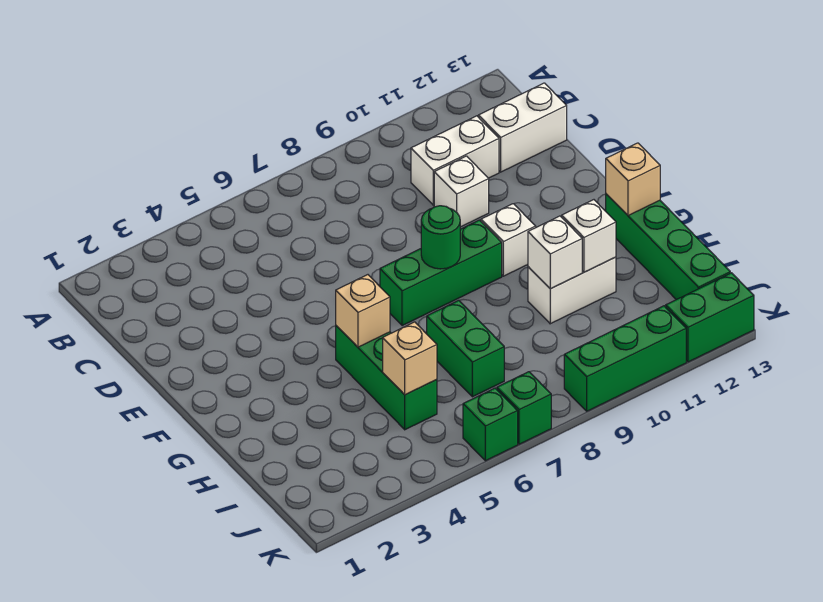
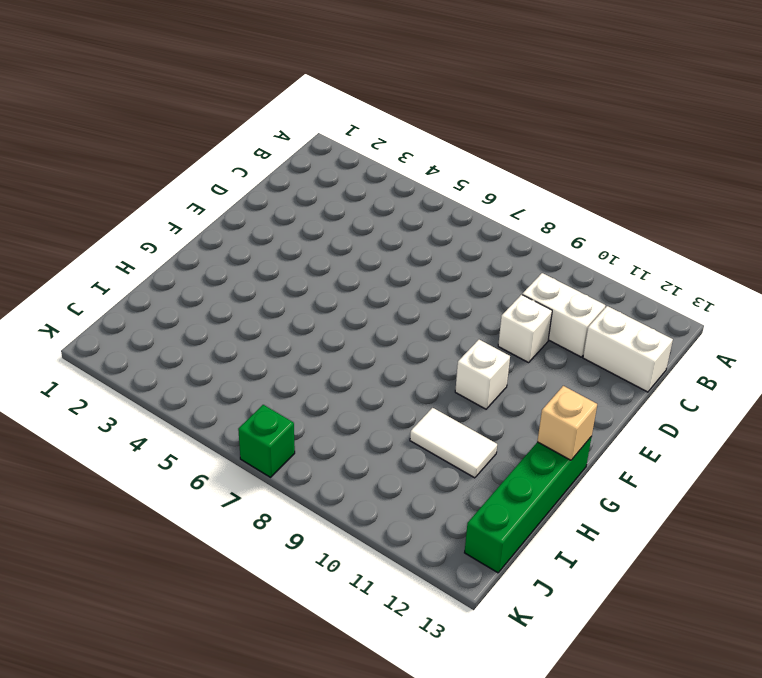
white 1x2 tile [410,408,497,478] -> white 1x2 brick [528,257,616,324]
none -> green 1x3 brick [380,220,502,326]
none -> green 1x3 brick [336,326,437,430]
none -> green 1x2 brick [427,300,504,397]

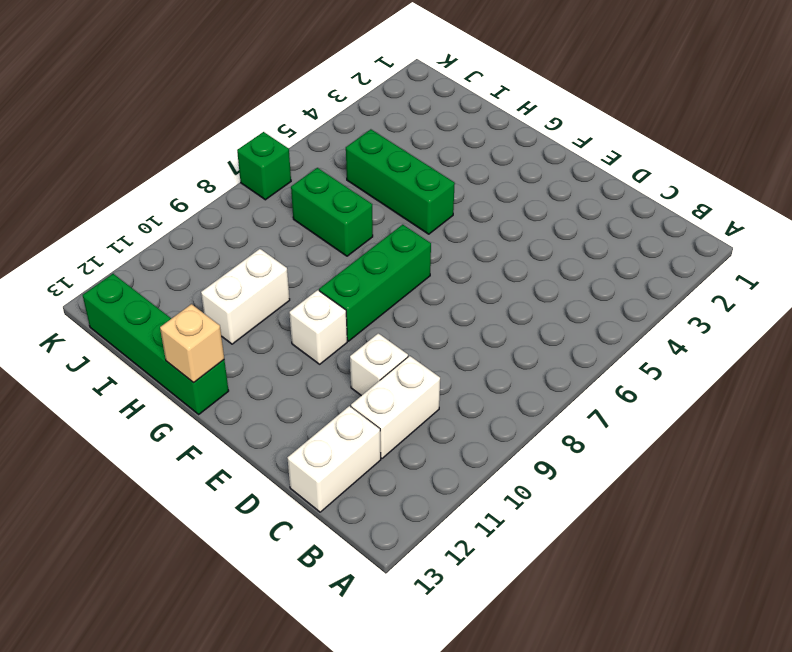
none -> green 1x1 brick [463,388,518,461]
none -> green 1x3 brick [564,306,686,411]
none -> green 1x2 brick [666,273,754,362]

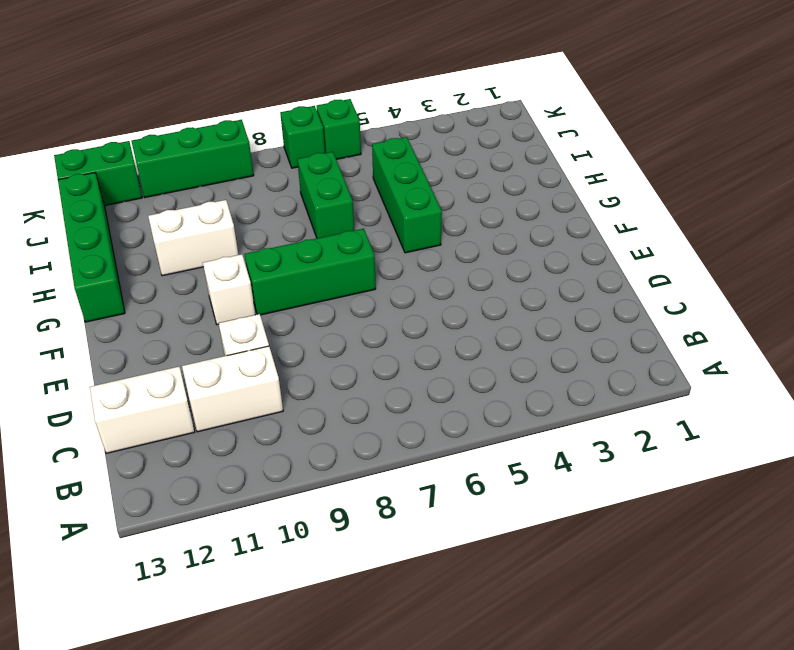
none -> green 1x1 round brick [421,206,460,269]
none -> tan 1x1 brick [336,275,390,347]
none -> tan 1x1 brick [606,143,660,216]

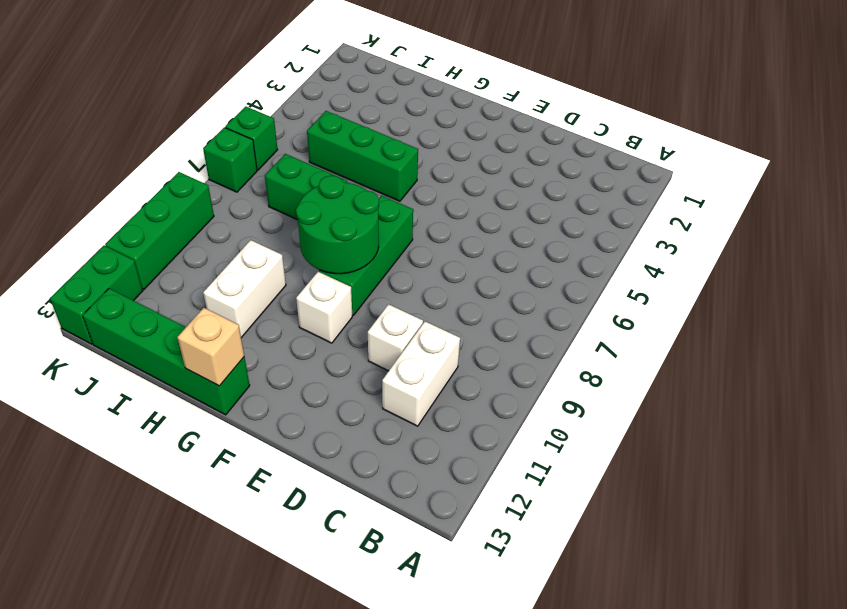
green 2x2 round brick [296,176,379,274] -> green 1x1 round brick [421,206,460,269]
none -> white 1x2 brick [478,83,567,172]
none -> tan 1x1 brick [336,275,390,347]
none -> white 1x1 brick [528,216,582,289]

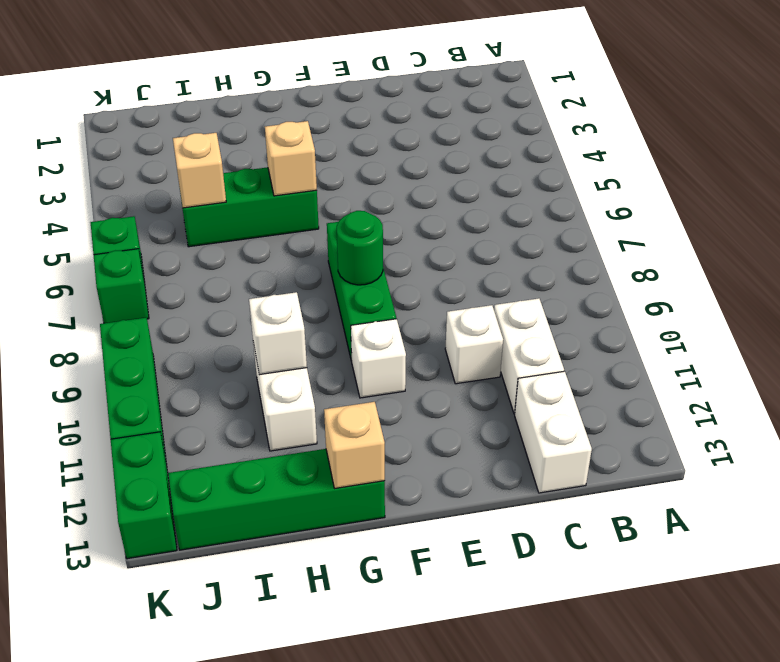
none -> green 1x2 brick [427,300,504,397]
none -> white 1x1 brick [562,200,616,272]

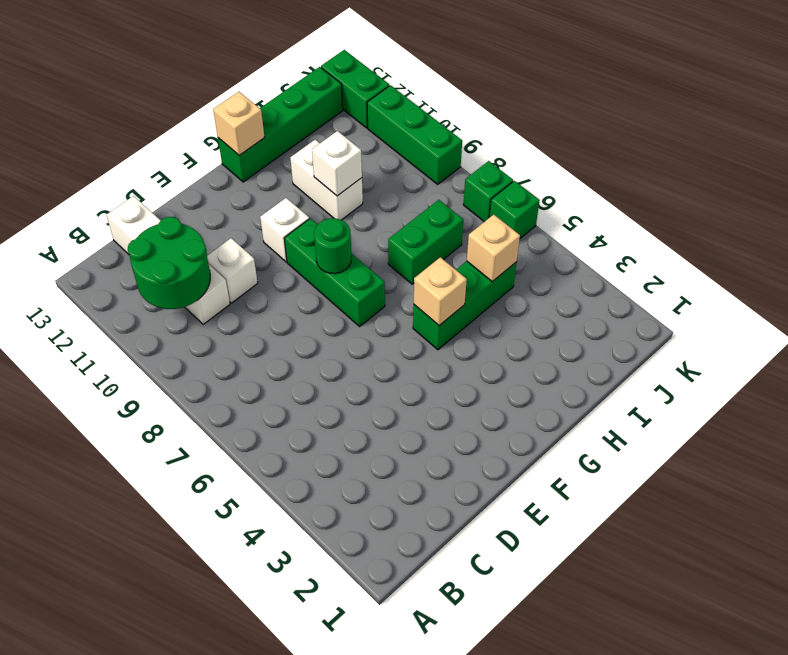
green 2x2 round brick [128,217,210,309] -> none
none -> white 1x1 brick [562,200,616,272]

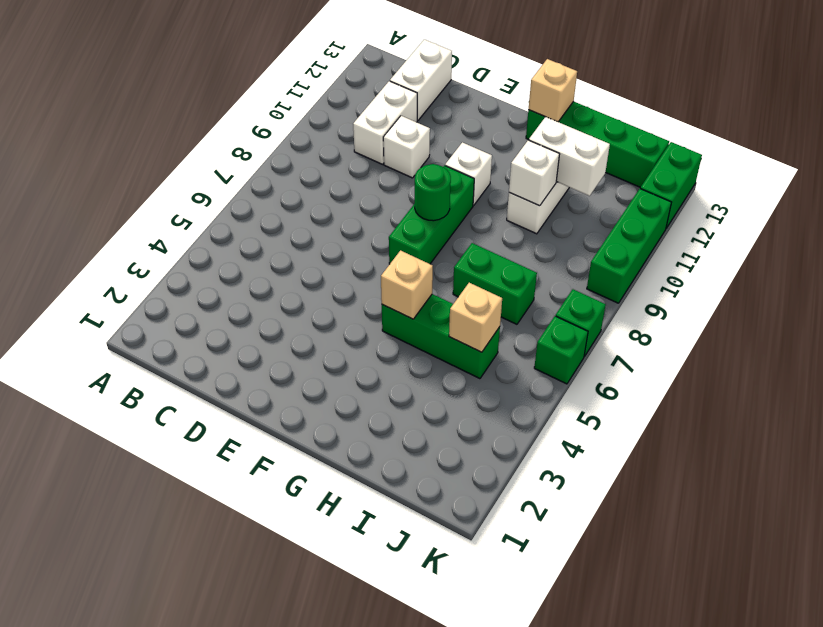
white 1x2 brick [529,117,610,196] -> white 1x1 brick [562,200,616,272]

